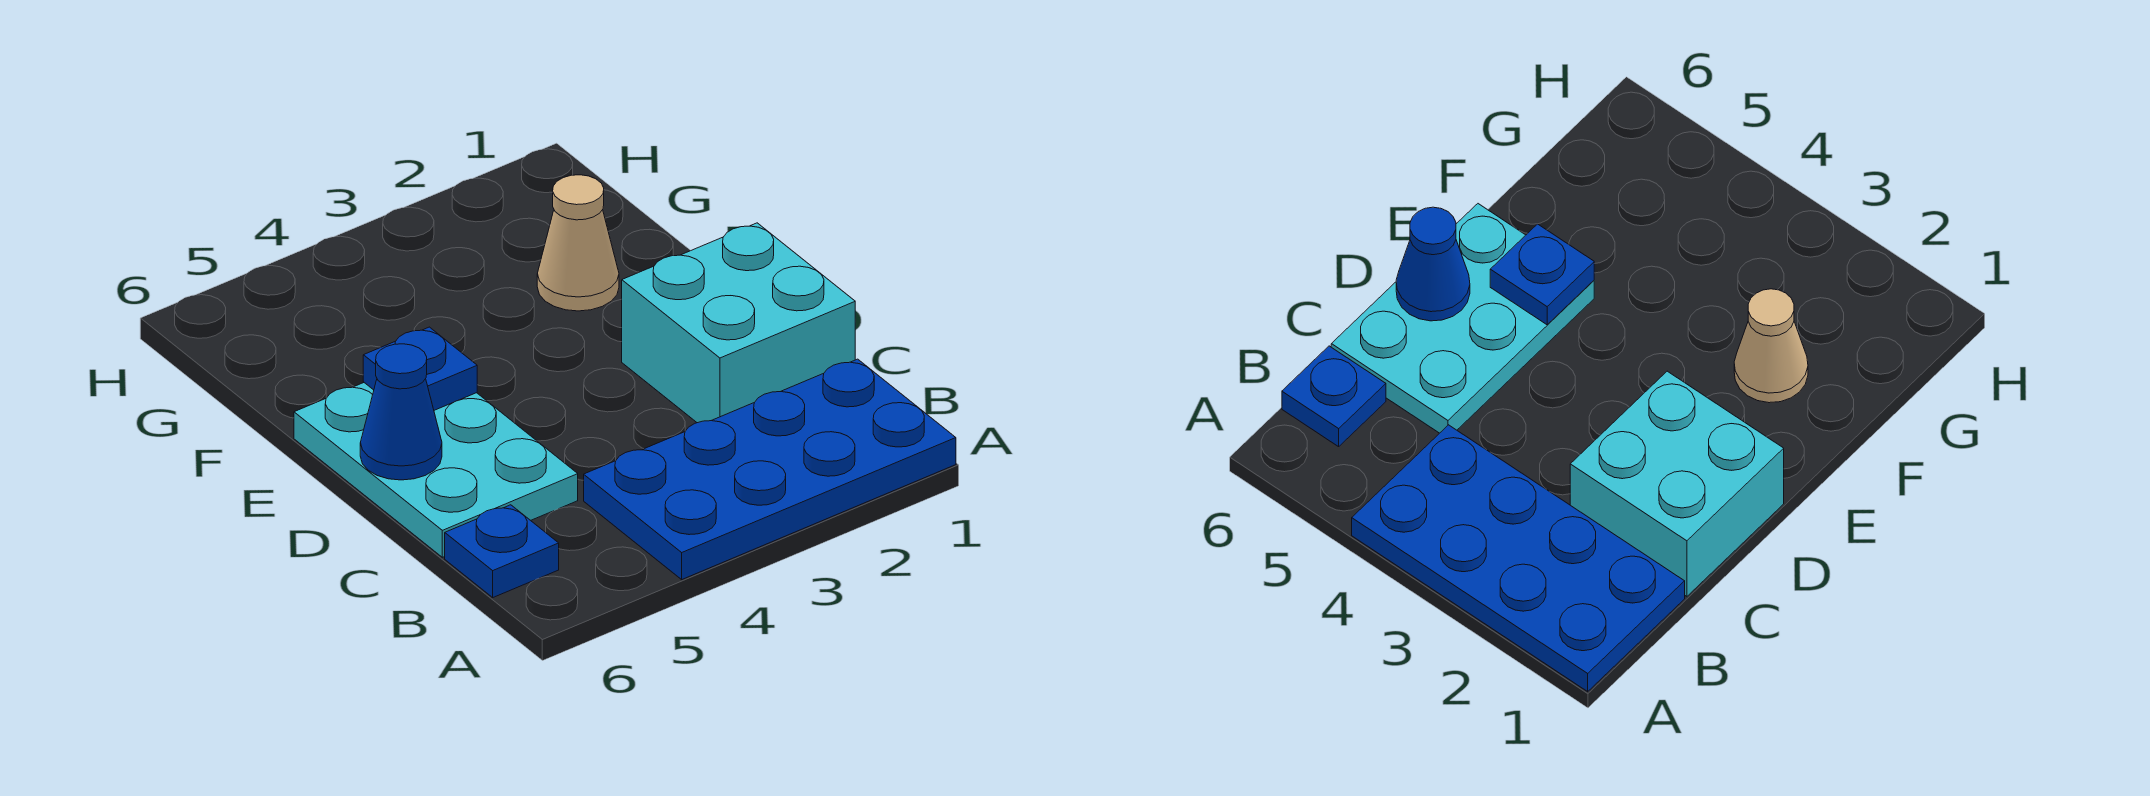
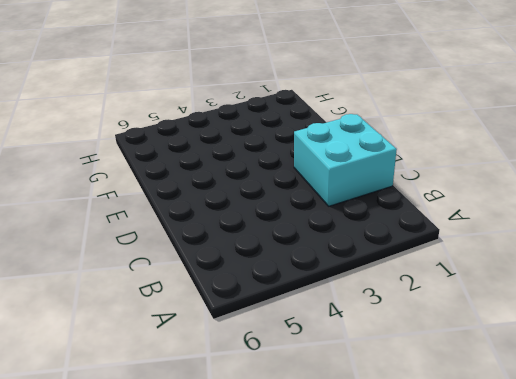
none -> blue 2x4 plate [584,359,956,579]
none -> blue 1x1 plate [445,505,559,597]

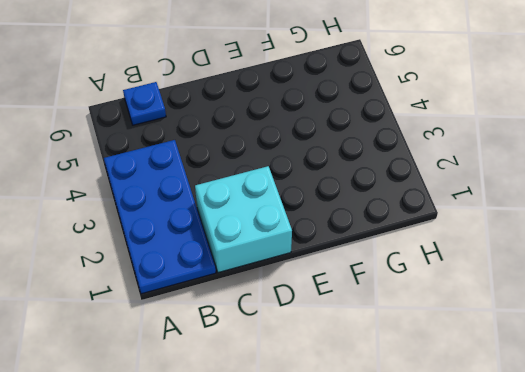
none -> cyan 2x3 plate [294,383,578,557]
none -> tan 1x1 cone [537,175,619,311]

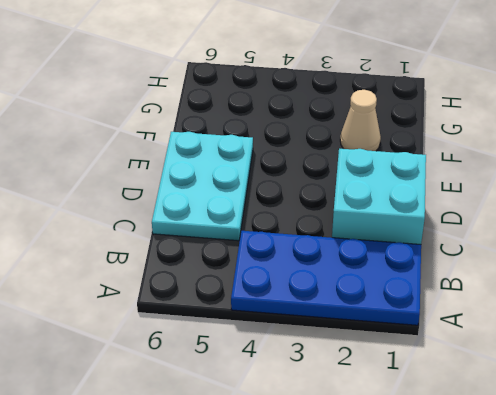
none -> blue 1x1 plate [445,505,559,597]
none -> blue 1x1 cone [360,344,442,480]

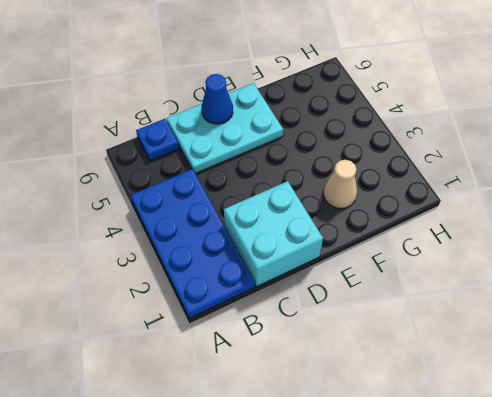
none -> blue 1x1 plate [363,327,477,410]

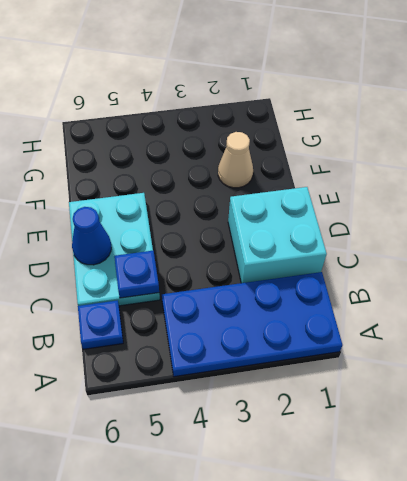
blue 1x1 plate [114,251,159,298] -> blue 1x1 plate moved to [363,327,477,410]

